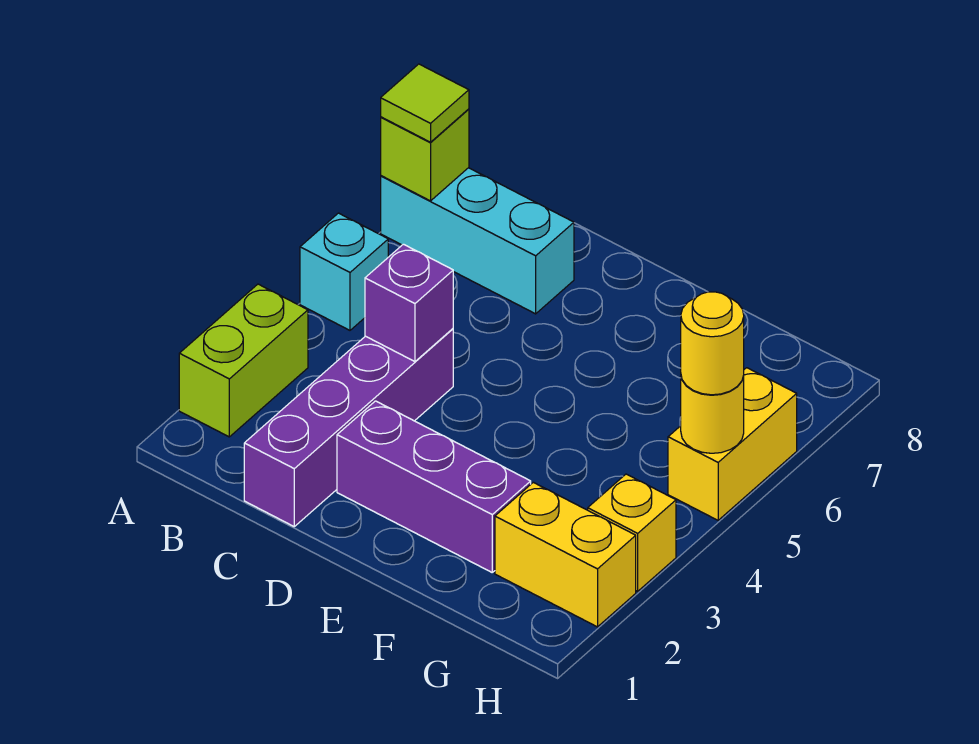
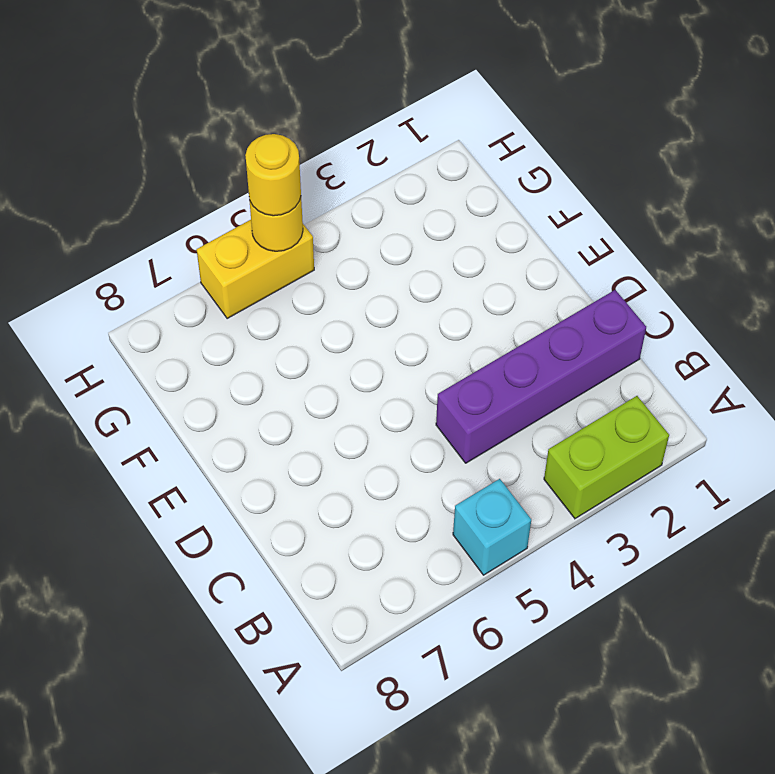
none -> cyan 1x3 brick [381,168,574,314]
none -> purple 1x3 brick [337,401,531,572]
none -> yellow 1x2 brick [495,482,636,627]

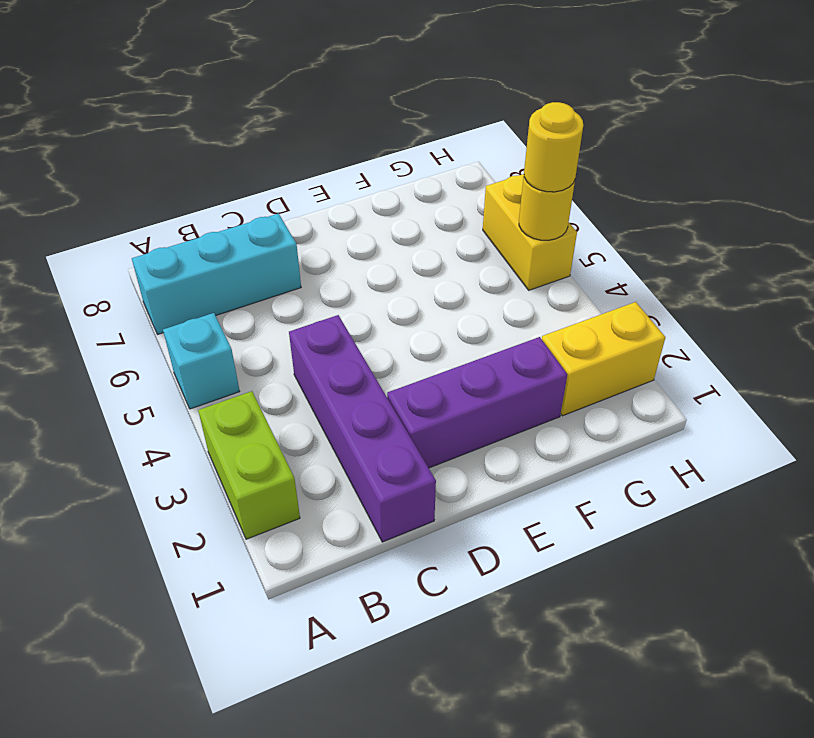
none -> yellow 1x1 brick [588,474,676,591]
none -> lime 1x1 brick [381,109,469,201]
none -> purple 1x1 brick [365,244,453,362]

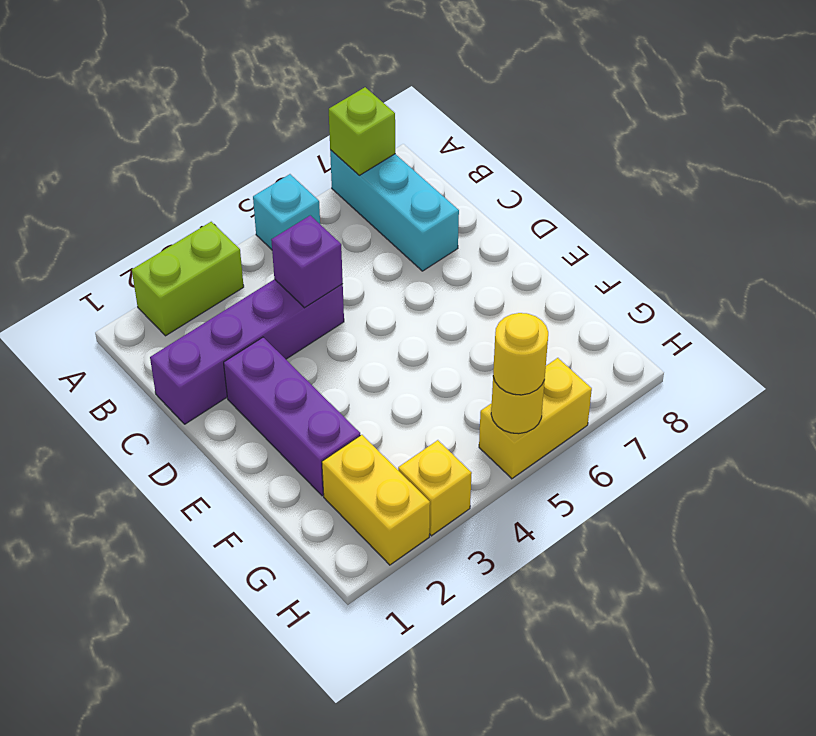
none -> lime 1x1 tile [381,64,469,142]

